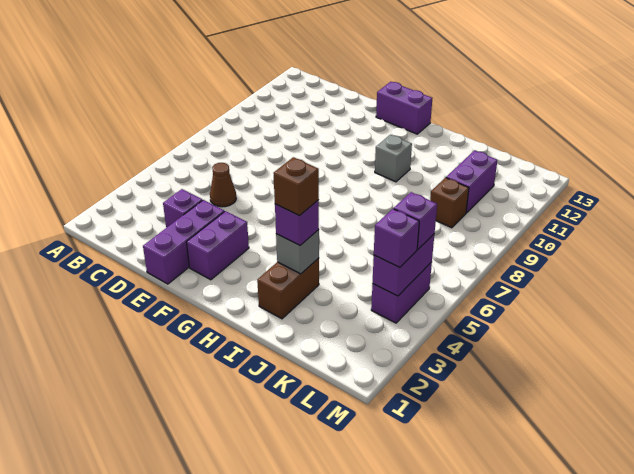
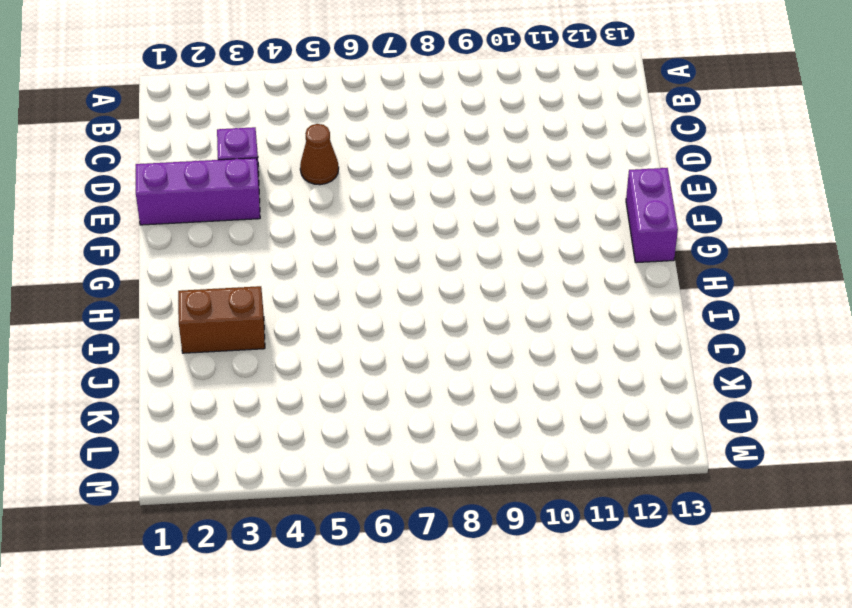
none -> purple 1x2 brick [187,211,249,280]
none -> grey 1x1 brick [375,135,412,182]
none -> brown 1x1 brick [430,178,469,228]

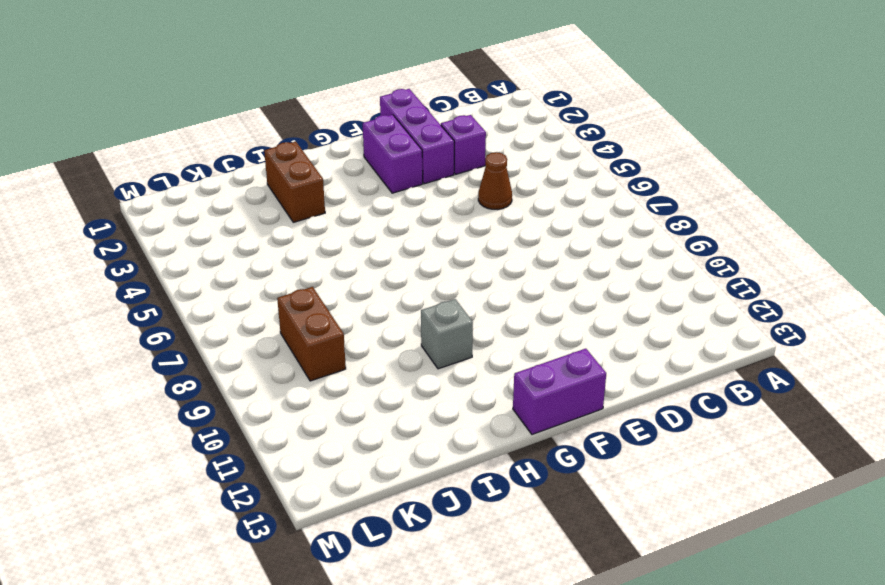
brown 1x2 brick [277,287,346,381] -> brown 1x1 brick [430,178,469,228]
none -> purple 1x2 brick [446,150,497,213]
none -> purple 1x2 brick [371,262,432,323]
none -> grey 1x1 brick [276,230,319,274]

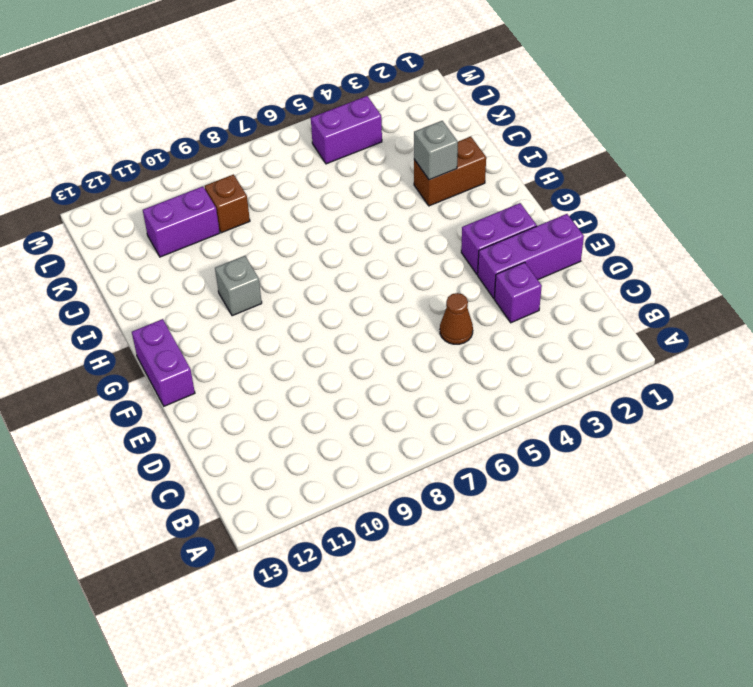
none -> purple 1x2 brick [373,234,434,296]
none -> purple 1x1 brick [275,200,319,245]
none -> purple 1x1 brick [374,209,419,268]

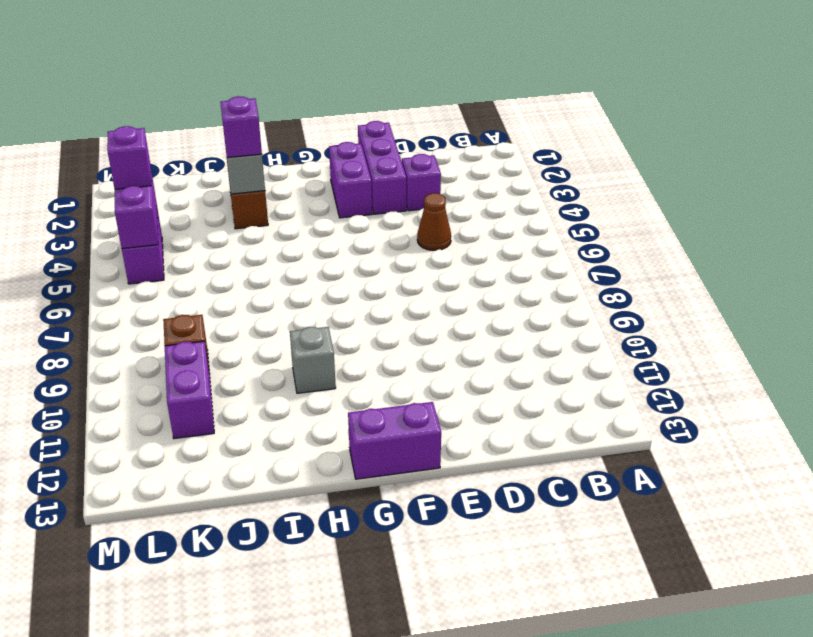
none -> purple 1x1 brick [394,192,437,249]
none -> brown 1x1 brick [274,157,319,216]

